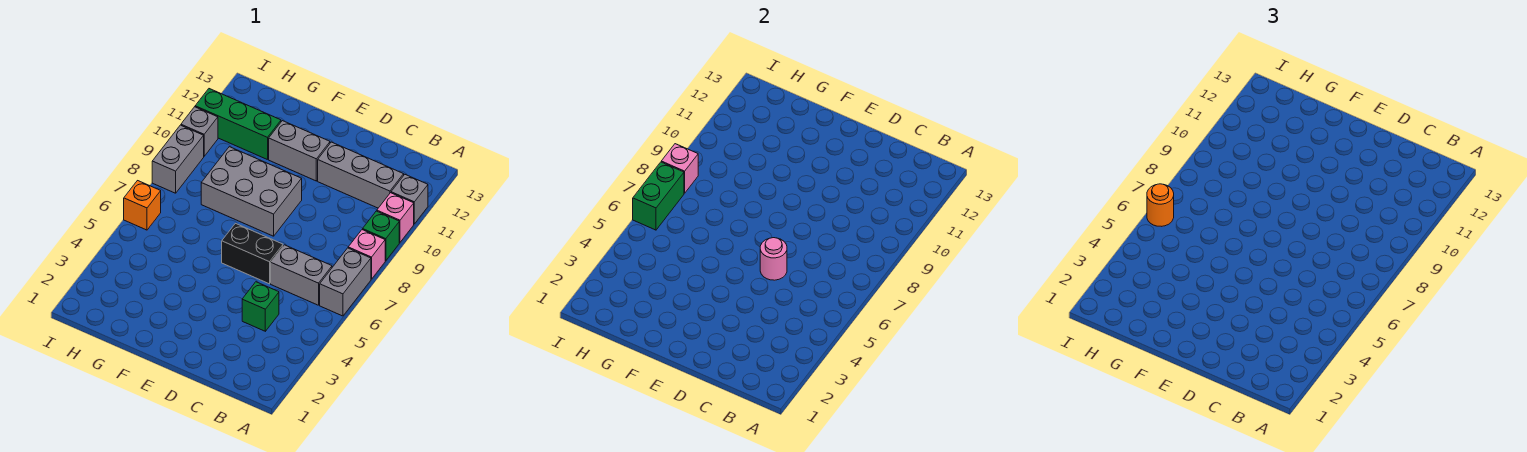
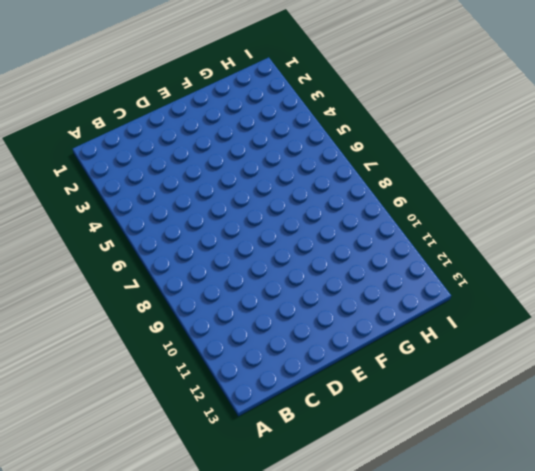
none -> grey 1x2 brick [320,248,371,316]
none -> pink 1x1 brick [348,230,385,279]
none -> green 1x1 brick [363,211,399,261]

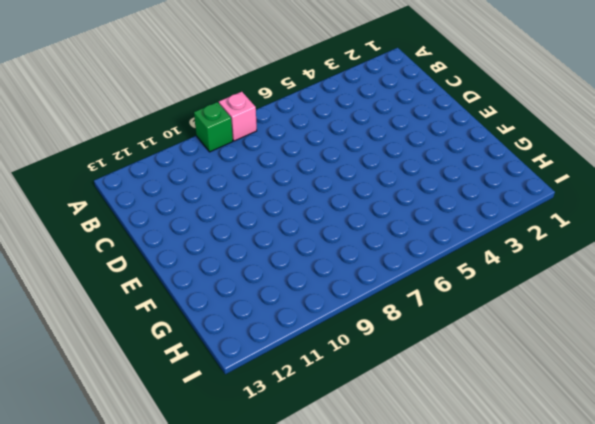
none -> grey 1x2 brick [320,248,371,316]
none -> pink 1x1 brick [377,193,414,242]
none -> grey 1x1 brick [391,175,428,224]

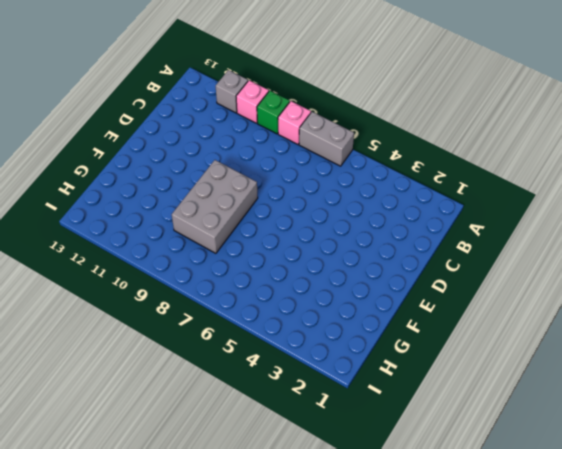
none -> grey 1x2 brick [271,245,332,305]
none -> grey 1x3 brick [318,142,404,208]
none -> green 1x1 brick [242,282,279,331]

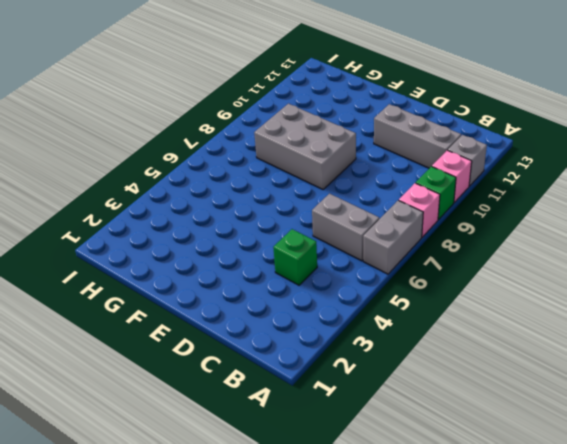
none -> black 1x2 brick [222,224,283,284]
none -> grey 1x2 brick [269,121,330,181]
none -> green 1x3 brick [195,89,281,160]

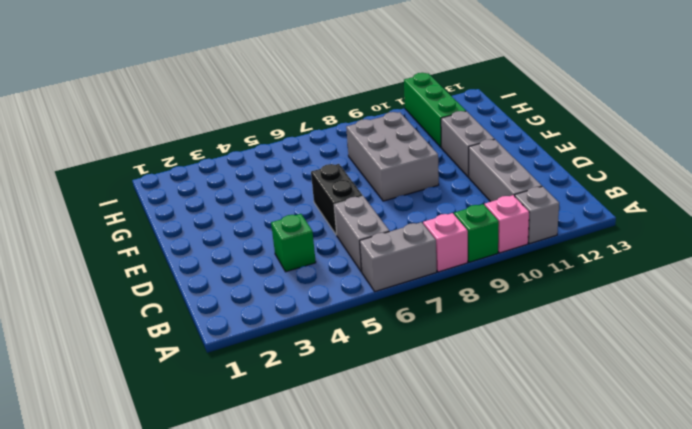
none -> orange 1x1 brick [124,181,161,230]
none -> grey 1x2 brick [152,125,204,193]
none -> grey 1x1 brick [181,107,218,156]

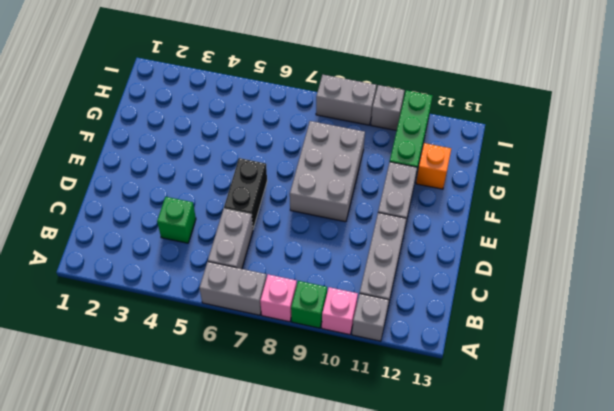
orange 1x1 brick [416,143,451,189] -> orange 1x1 brick moved to [124,181,161,230]
none -> pink 1x1 round brick [760,238,787,280]
none -> green 1x2 brick [633,162,684,230]
none -> pink 1x1 brick [661,144,698,193]

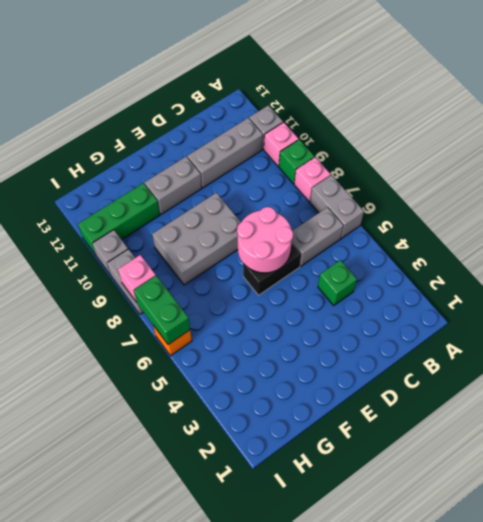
pink 2x2 round brick [237,207,293,273] -> pink 1x1 round brick [760,238,787,280]
none -> orange 1x1 round brick [1147,184,1174,226]

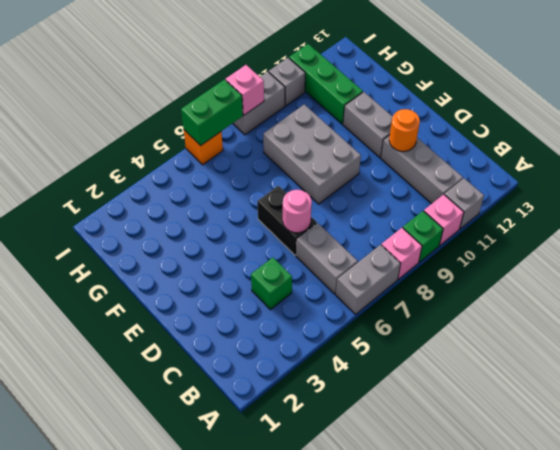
orange 1x1 round brick [389,109,420,151] -> orange 1x1 round brick moved to [1147,184,1174,226]

